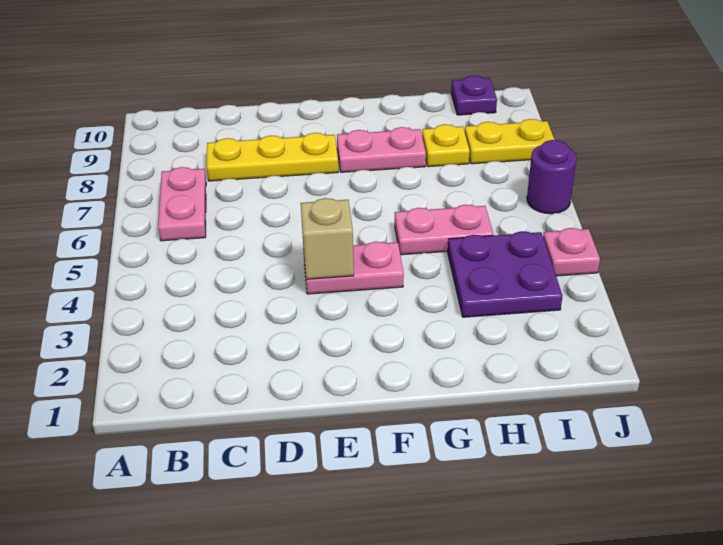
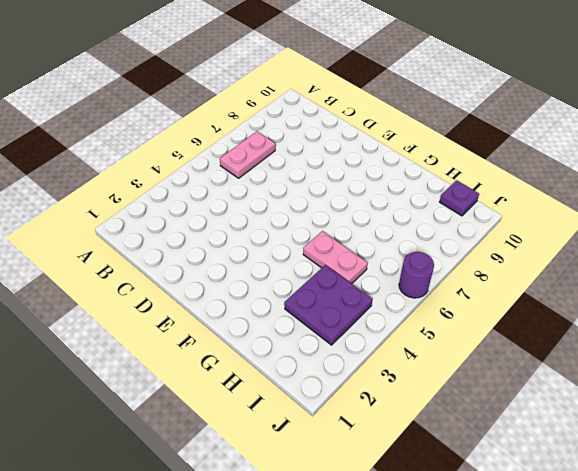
none -> yellow 1x3 plate [207,133,338,181]
none -> pink 1x2 plate [304,242,404,294]
none -> pink 1x2 plate [337,127,426,172]

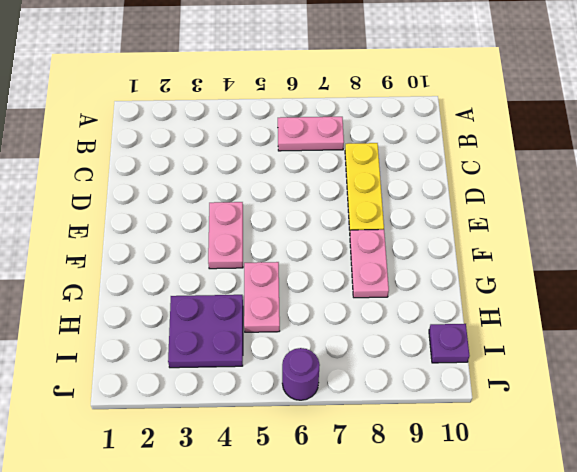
none -> yellow 1x1 plate [422,124,470,167]
none -> yellow 1x2 plate [465,119,554,164]
none -> pink 1x1 plate [543,228,600,276]

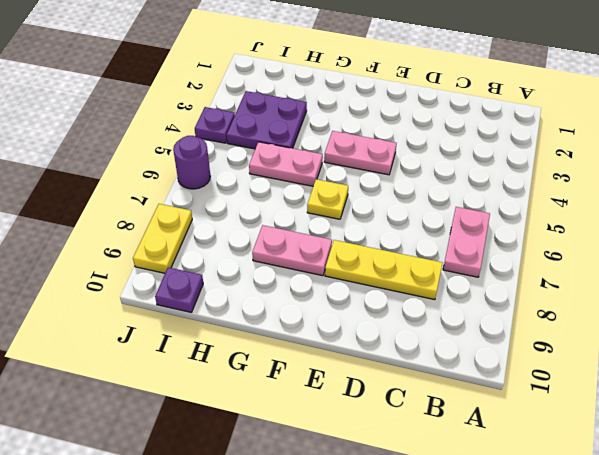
yellow 1x1 plate [307,179,348,219] -> yellow 1x1 plate moved to [422,124,470,167]
purple 1x1 plate [195,107,235,143] -> pink 1x1 plate [543,228,600,276]
yellow 1x2 plate [133,204,192,273] -> yellow 1x2 plate turned to [465,119,554,164]
none -> tan 1x1 brick [301,198,354,279]

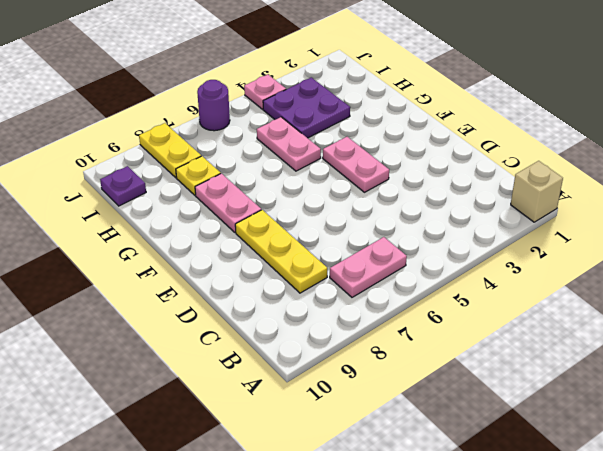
tan 1x1 brick [511,161,563,222] -> tan 1x1 brick moved to [301,198,354,279]

